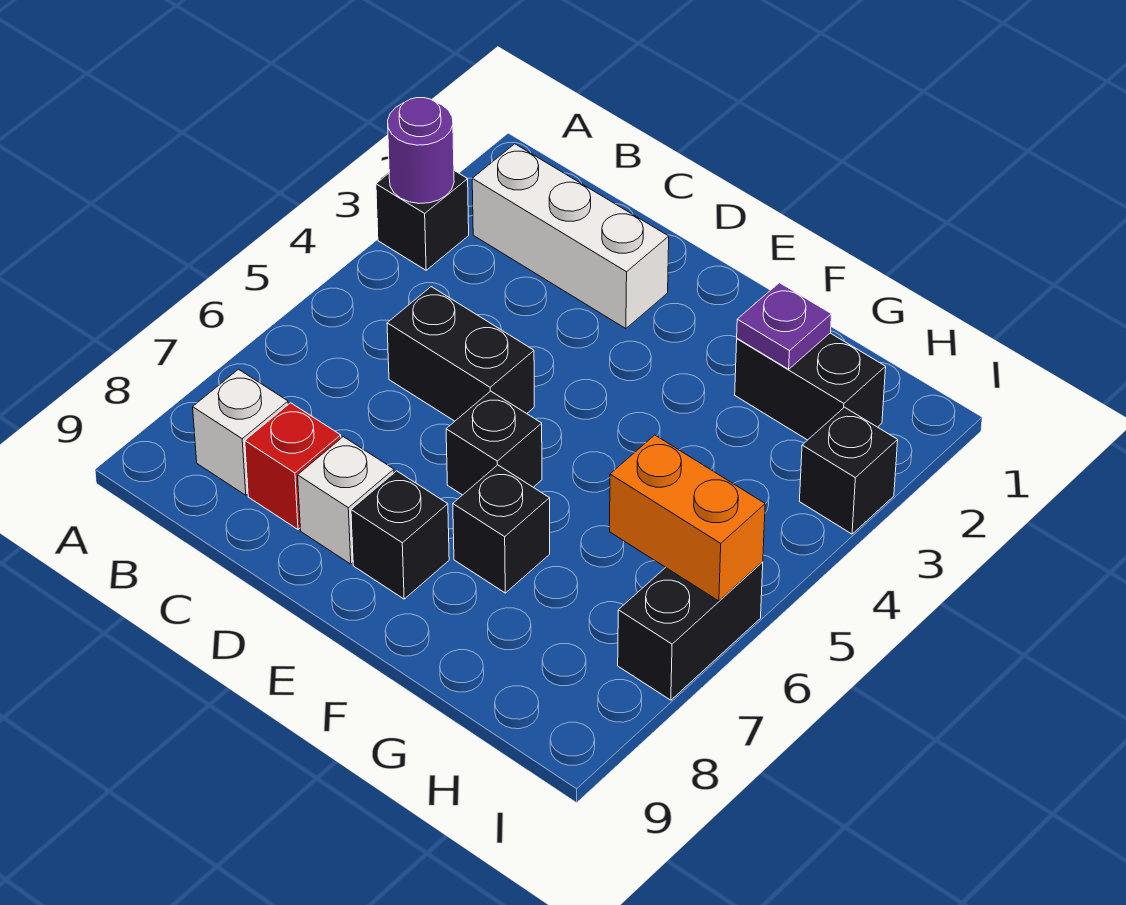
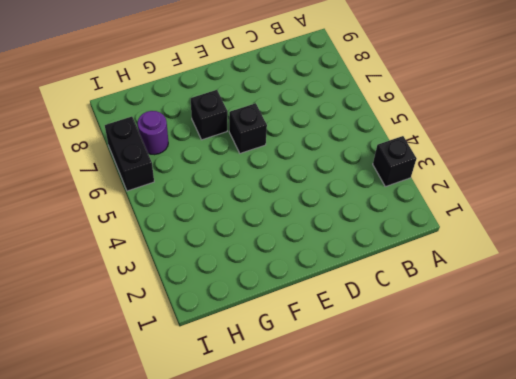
purple 1x1 round brick [138,111,168,155] -> purple 1x1 round brick moved to [388,98,454,203]
none -> white 1x3 brick [472,144,669,329]
none -> white 1x1 brick [193,369,288,495]
none -> black 1x2 brick [387,287,534,421]

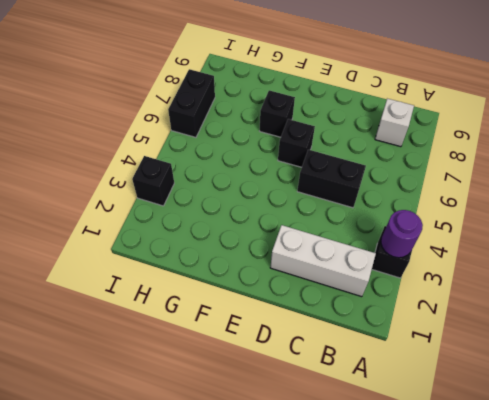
none -> red 1x1 brick [245,403,341,529]
none -> white 1x1 brick [298,437,394,564]
none -> black 1x1 brick [351,471,449,599]

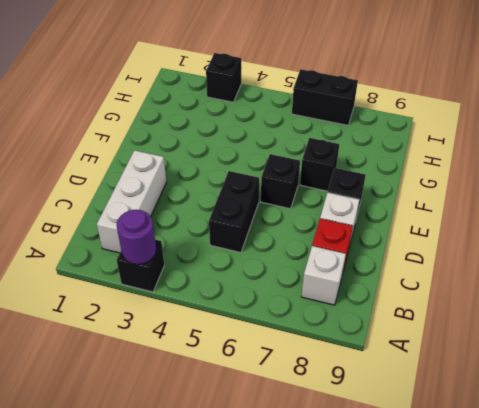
none -> black 1x2 brick [735,333,886,440]
none -> purple 1x1 plate [737,283,832,369]
none -> orange 1x2 brick [610,435,765,601]

